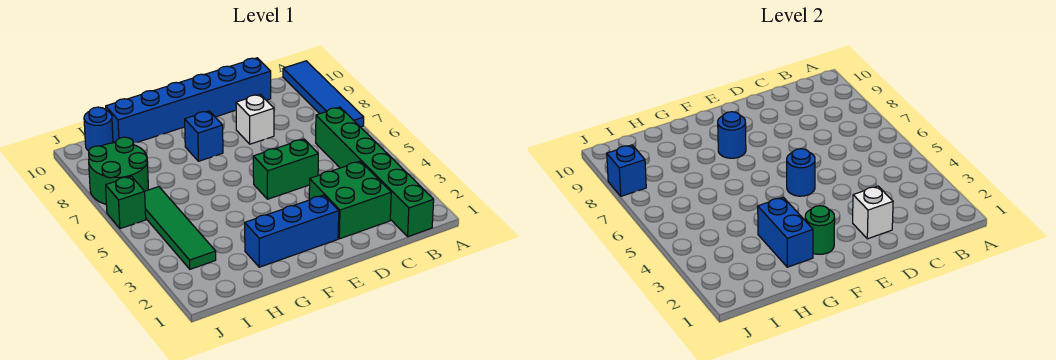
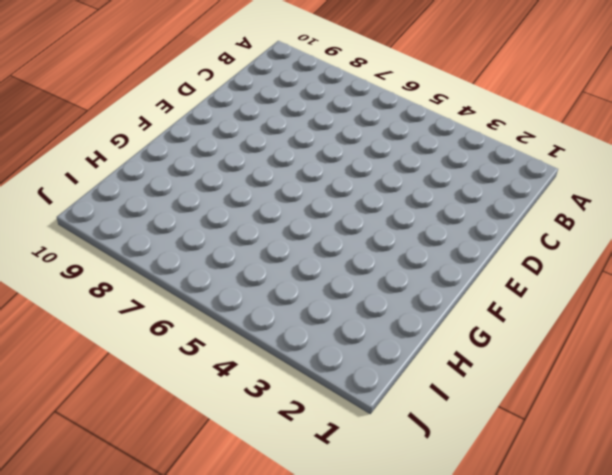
none -> blue 1x4 tile [283,61,364,127]
none -> green 1x6 brick [316,107,434,237]
none -> green 2x2 brick [309,161,391,239]

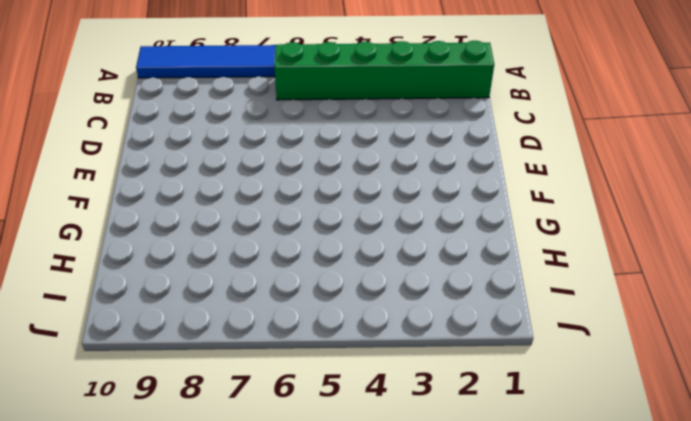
none -> green 2x2 brick [309,161,391,239]
none -> blue 1x6 brick [106,58,271,143]
none -> green 1x2 brick [253,139,318,199]

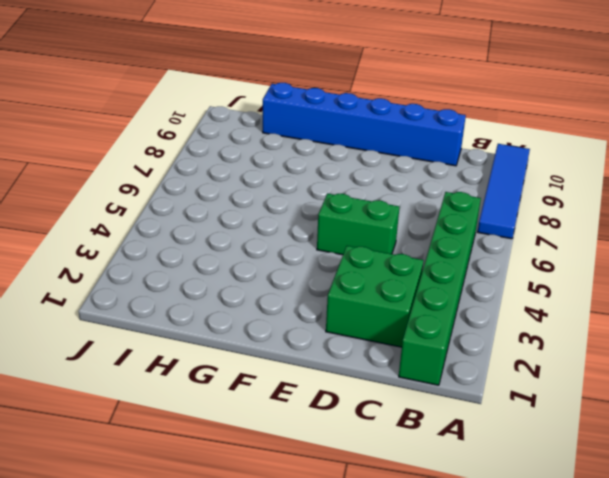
none -> white 1x1 brick [236,94,274,144]
none -> blue 1x3 brick [245,195,339,267]
none -> blue 1x1 brick [185,111,223,161]

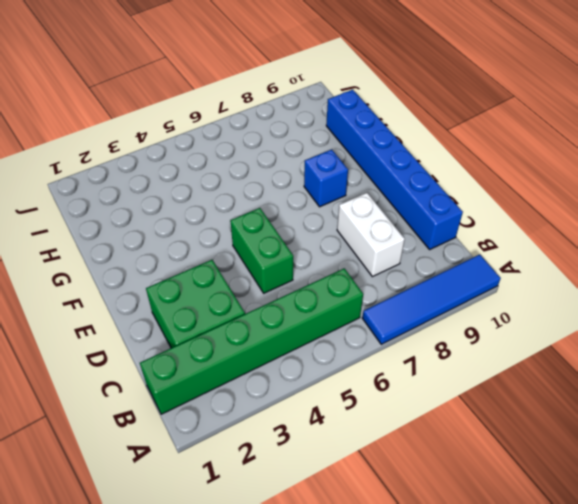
white 1x2 brick [337,193,405,277] -> white 1x1 brick [236,94,274,144]
none -> blue 1x3 brick [245,195,339,267]
none -> green 1x4 tile [145,187,216,269]
none -> green 2x2 round brick [89,137,148,204]

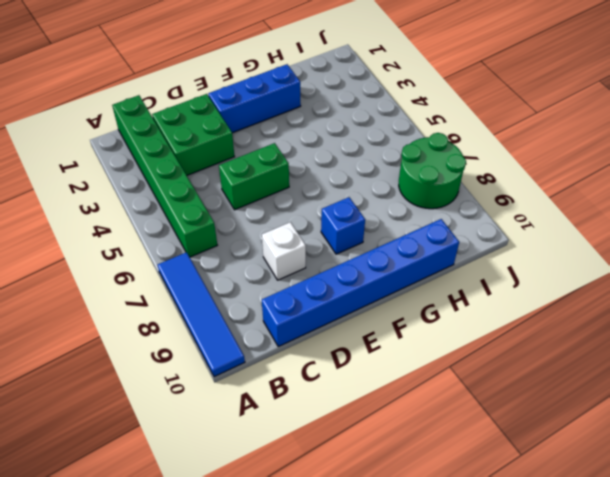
none -> green 1x4 tile [145,187,216,269]
none -> blue 1x1 round brick [84,107,113,151]
none -> green 1x1 brick [106,176,146,229]

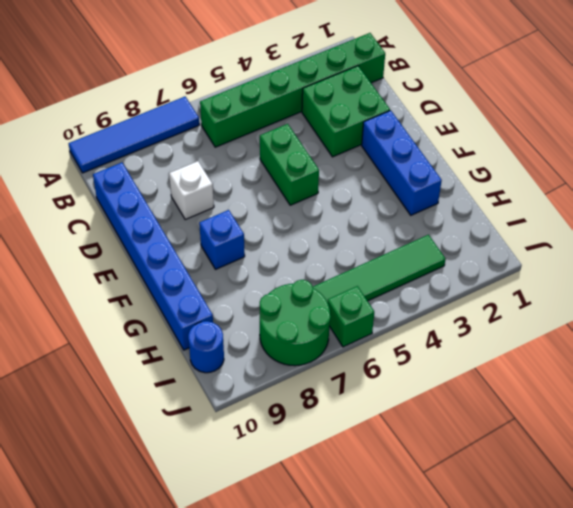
none -> white 1x1 brick [853,186,893,239]
none -> blue 1x1 round brick [787,149,815,196]
none -> green 1x1 round brick [805,206,835,254]

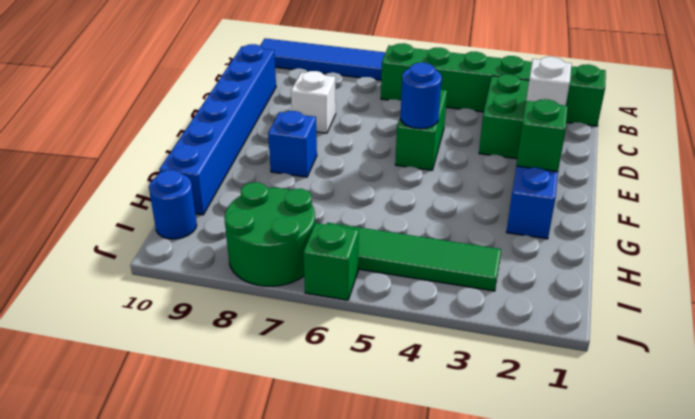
green 1x1 brick [516,99,568,172] -> green 1x1 round brick [805,206,835,254]
none -> blue 1x1 round brick [718,112,746,158]
none -> blue 1x2 brick [758,197,813,267]
none -> blue 1x1 brick [607,145,646,196]

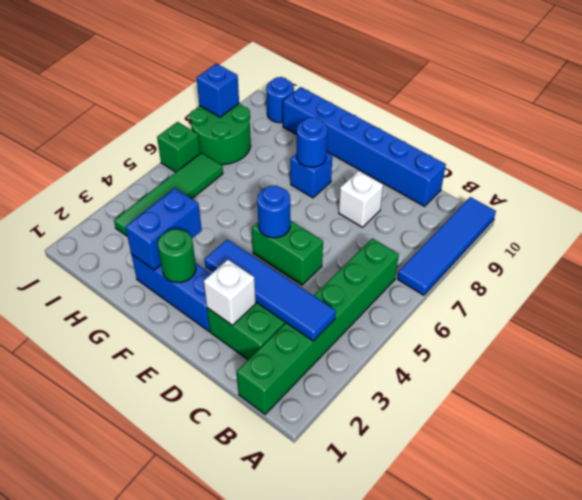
blue 1x4 tile [204,240,336,341] -> none

